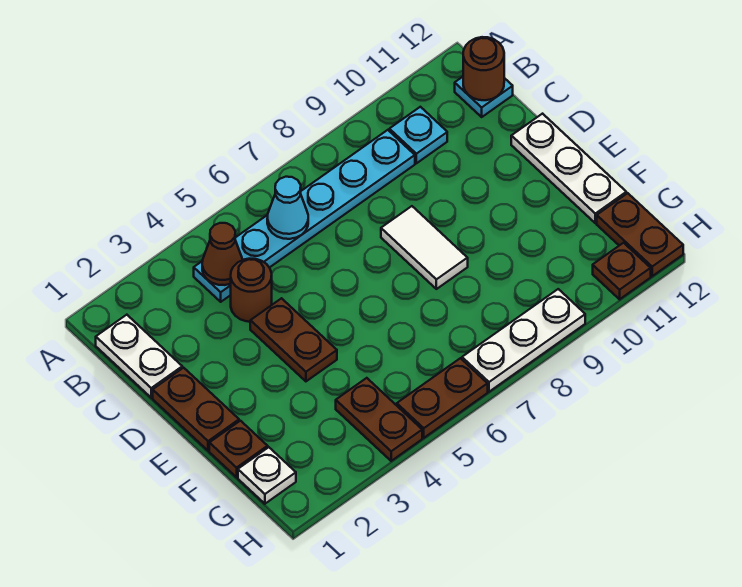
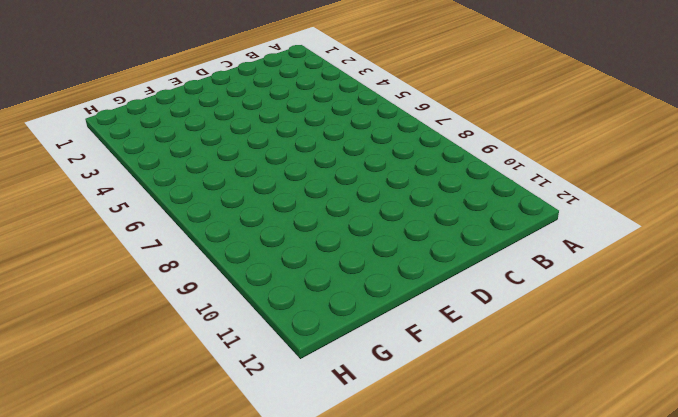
none -> white 1x2 plate [96,315,182,398]
none -> cyan 1x6 plate [194,130,415,302]
none -> cyan 1x1 plate [389,107,447,163]

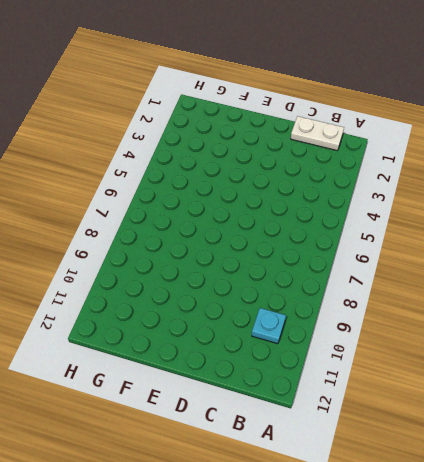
none -> cyan 1x6 plate [194,130,415,302]
none -> cyan 1x1 plate [455,77,513,117]
none -> brown 1x1 round brick [231,259,272,322]

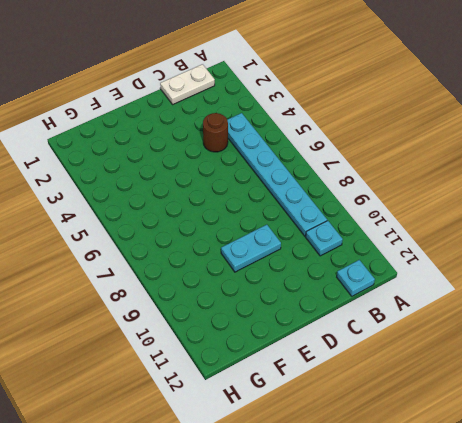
cyan 1x2 plate [221,225,281,272] -> none
none -> brown 1x2 plate [153,368,239,451]
none -> brown 1x2 plate [250,298,337,381]
none -> white 1x2 tile [381,206,468,289]

